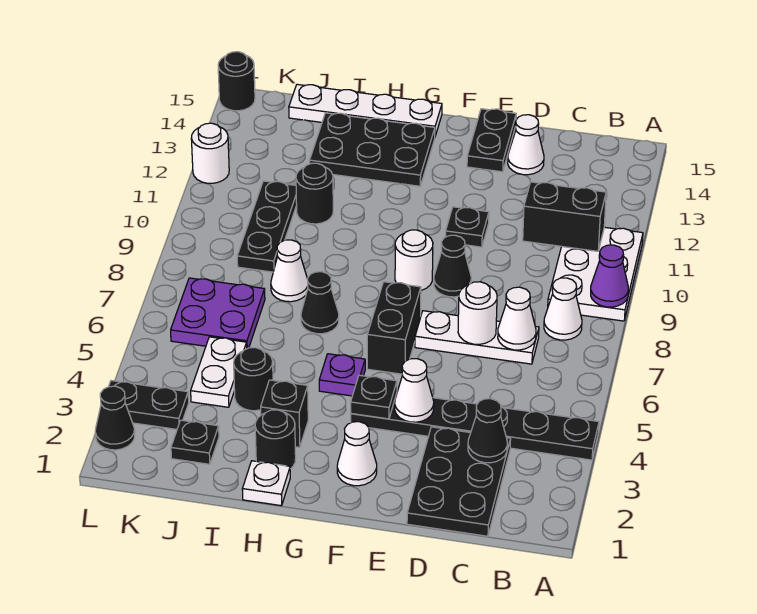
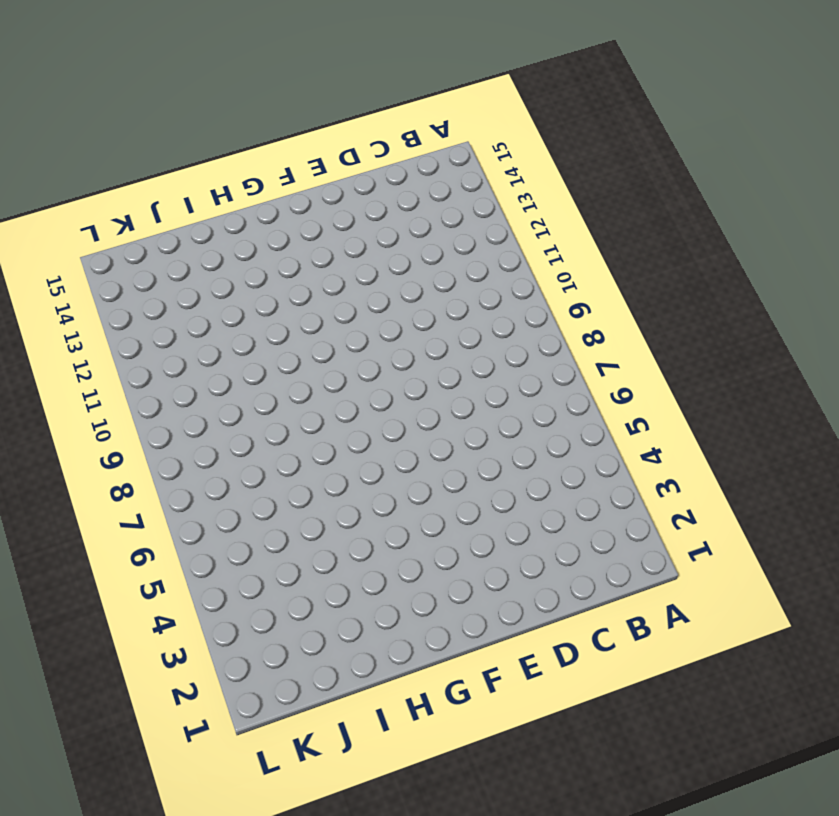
none -> black 1x6 plate [351,393,599,460]
none -> white 2x3 plate [548,227,643,321]
none -> white 1x1 cone [544,278,582,340]
none -> black 2x3 plate [407,427,511,536]

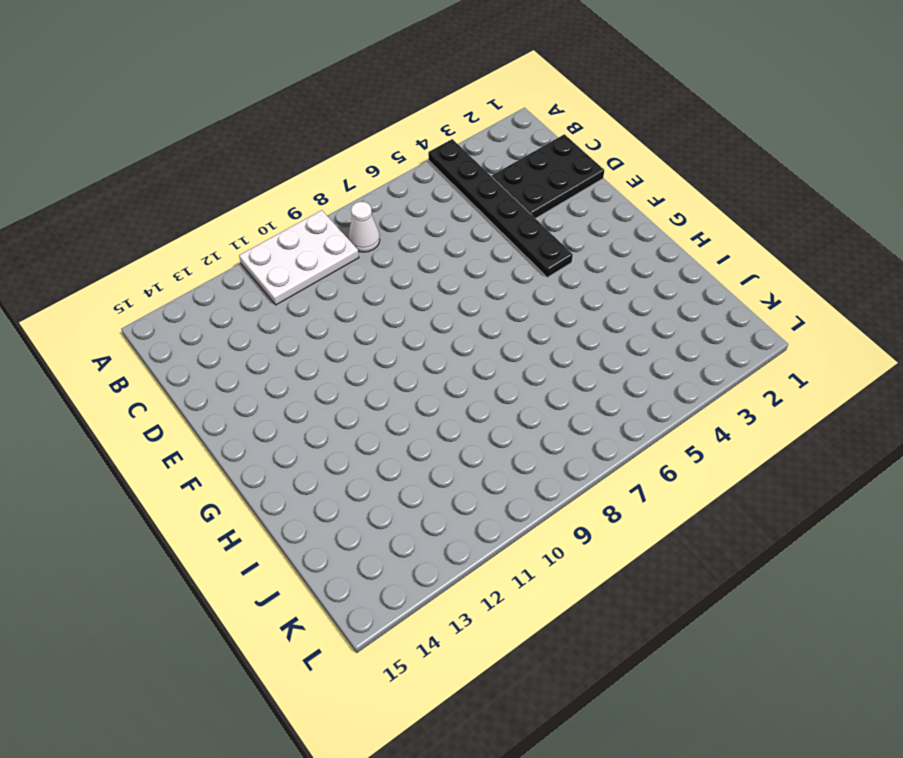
none -> white 1x3 plate [415,311,539,364]
none -> white 1x1 cone [508,115,544,175]
none -> black 1x1 cone [434,235,471,297]
none -> black 1x1 plate [446,207,489,247]

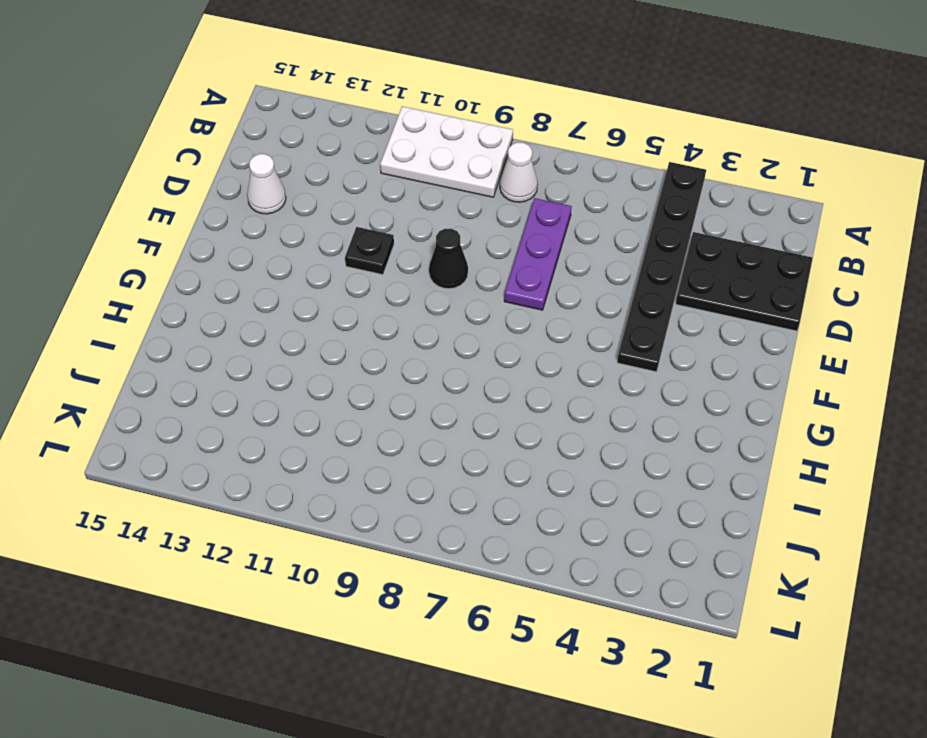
purple 1x3 plate [504,198,572,310] -> white 1x3 plate [415,311,539,364]
none -> black 1x2 plate [467,109,516,172]
none -> white 1x1 cone [337,422,377,486]
none -> black 1x2 brick [367,282,421,374]
none -> white 1x1 round brick [395,230,433,290]

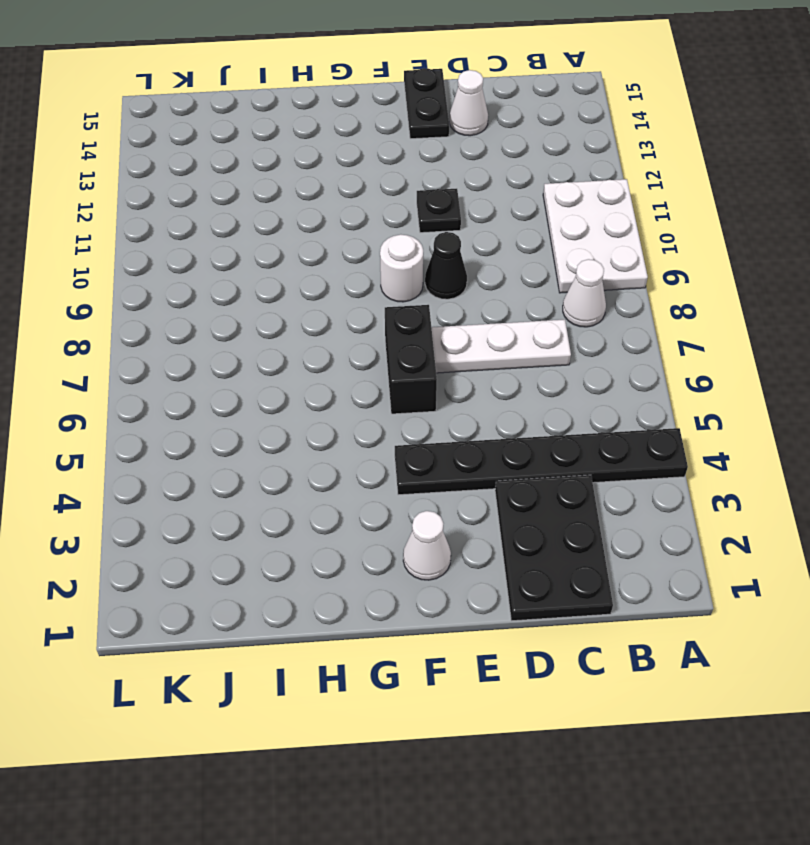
none -> purple 1x1 plate [319,354,365,396]
none -> black 2x3 plate [310,113,435,186]
none -> white 1x4 plate [289,84,442,136]
none -> white 1x1 plate [242,461,290,506]

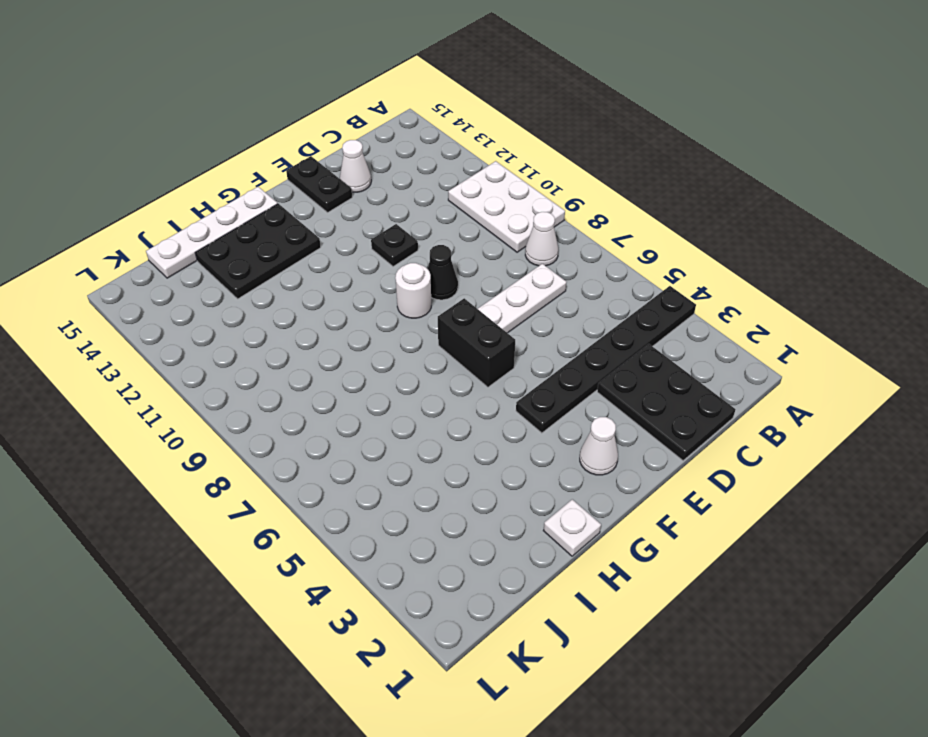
none -> purple 1x1 plate [319,354,365,396]
none -> black 1x1 round brick [255,410,296,469]
none -> black 1x1 brick [261,380,308,447]
none -> black 1x1 cone [301,272,339,334]

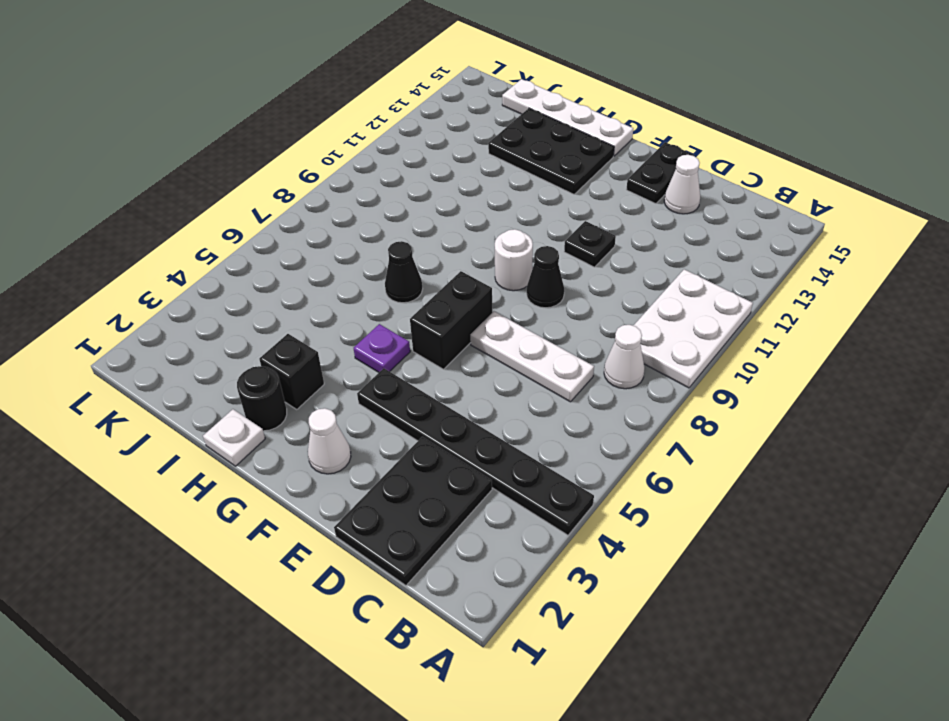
none -> black 1x1 round brick [234,348,273,411]
none -> white 1x1 cone [271,240,308,302]
none -> black 1x1 round brick [296,163,333,224]
none -> black 1x1 plate [171,420,219,464]

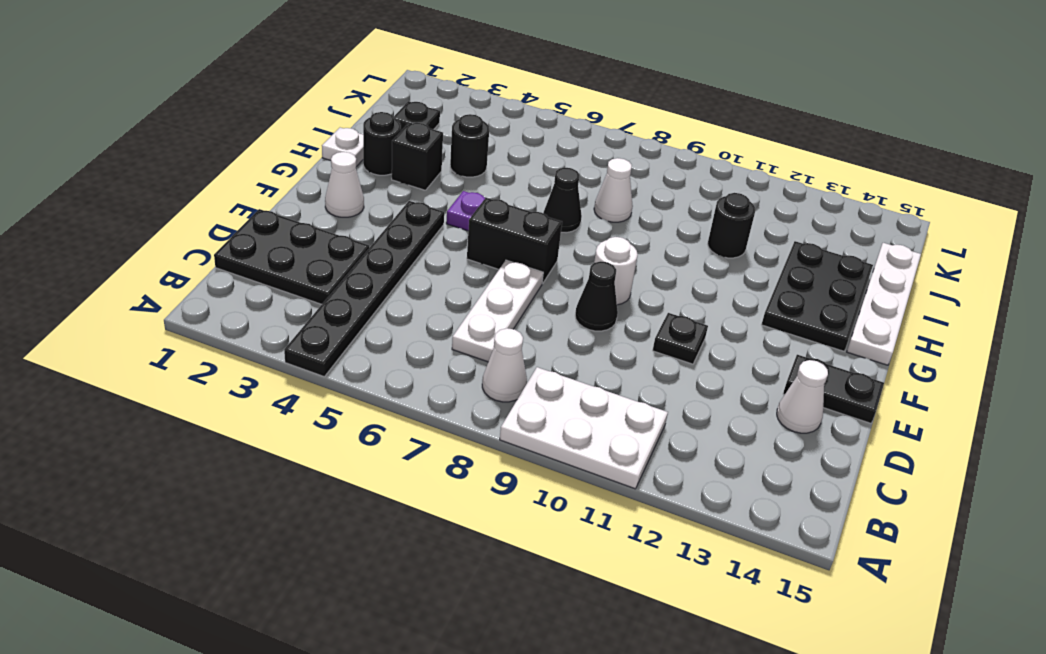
none -> white 1x2 plate [191,337,247,407]
none -> purple 2x2 plate [171,278,265,348]
none -> black 1x3 plate [237,181,297,272]
none -> black 1x2 plate [109,381,189,429]

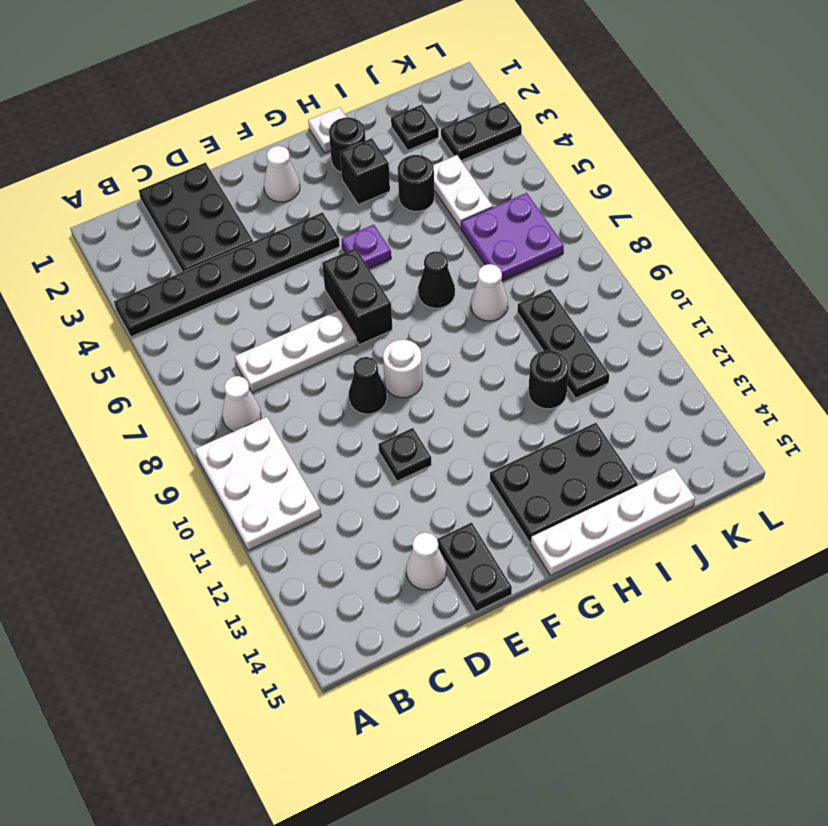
none -> black 1x1 cone [95,386,135,450]
none -> white 1x1 round brick [191,123,229,183]
none -> black 1x1 round brick [218,52,255,111]
none -> purple 1x1 cone [591,245,628,307]

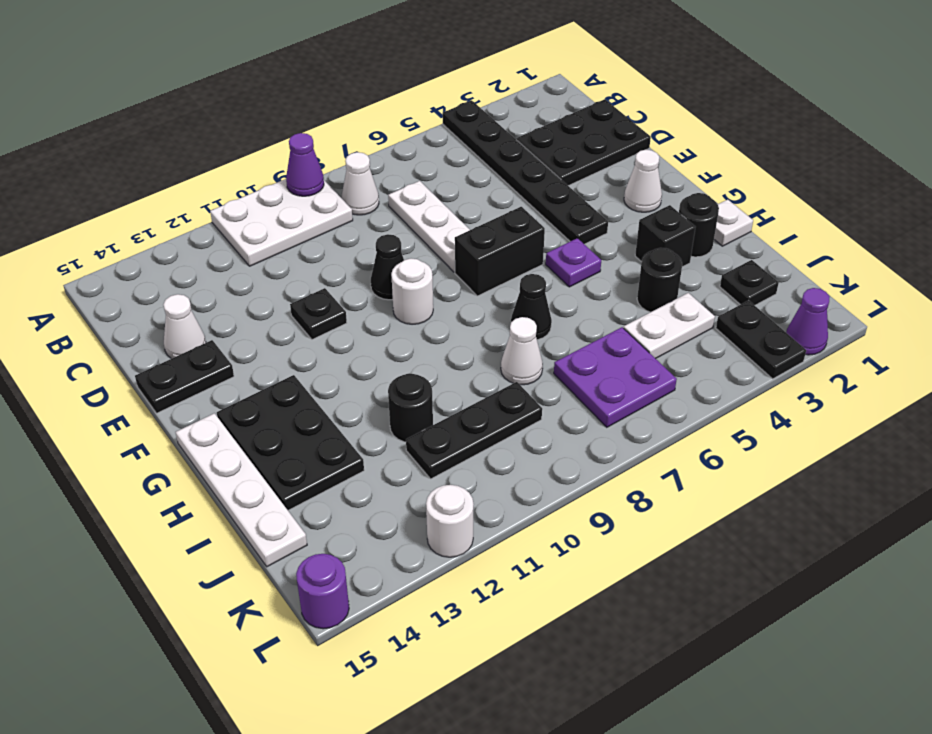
purple 1x1 cone [786,288,830,355] -> black 1x1 cone [95,386,135,450]
purple 1x1 round brick [296,554,349,629] -> black 1x1 round brick [218,52,255,111]
none -> black 1x2 brick [523,182,606,251]
none -> black 1x1 cone [468,399,507,463]
none -> white 1x1 cone [498,287,536,350]
none -> white 1x1 round brick [458,282,497,344]

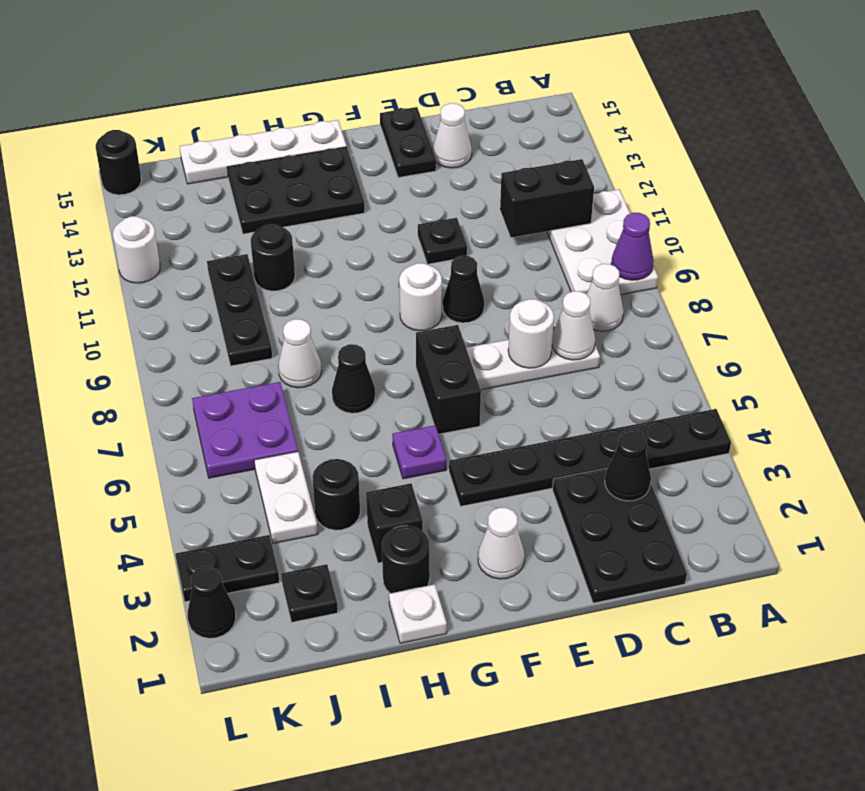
none -> white 1x1 cone [395,359,434,422]
none -> black 1x1 plate [351,375,397,419]

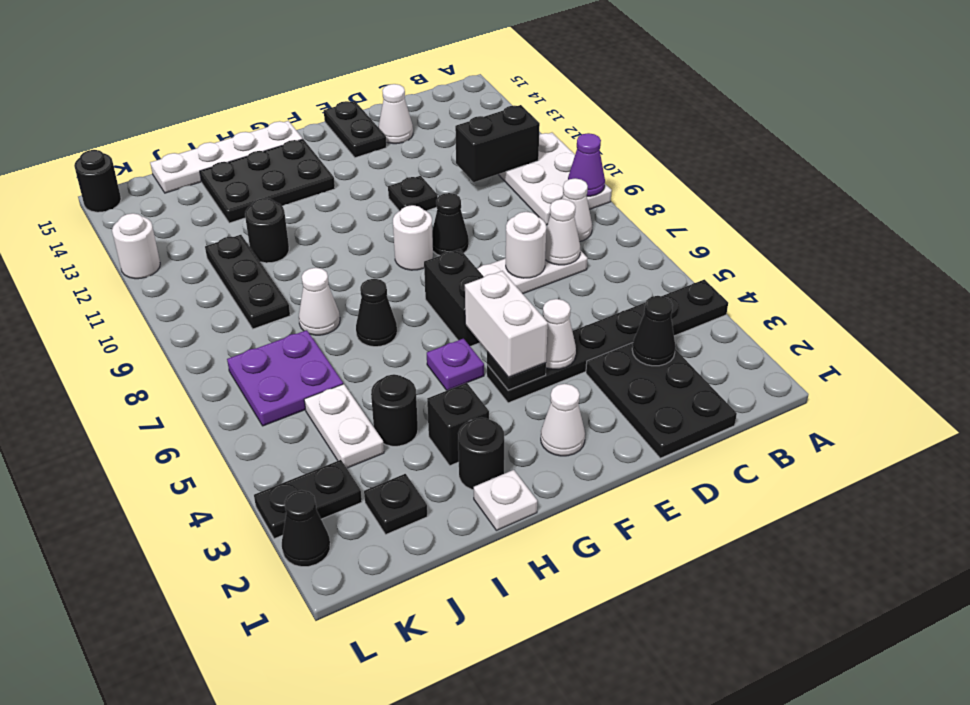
white 1x2 brick [465,271,548,377] -> none

